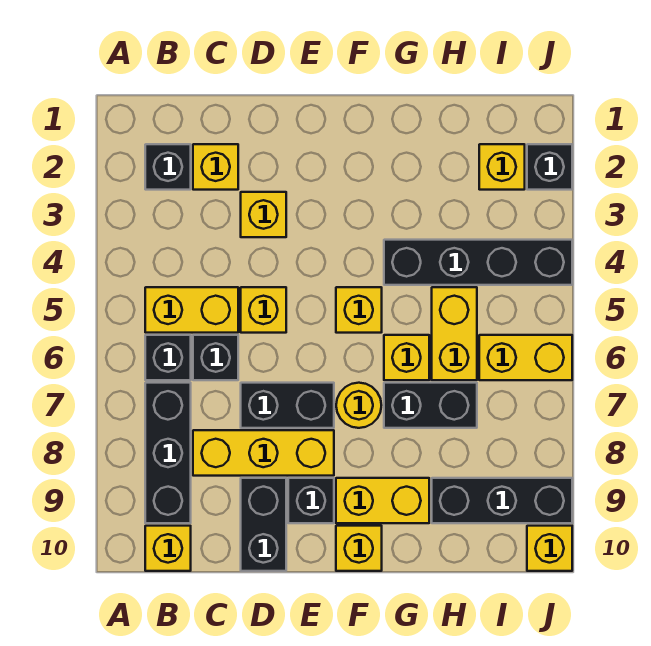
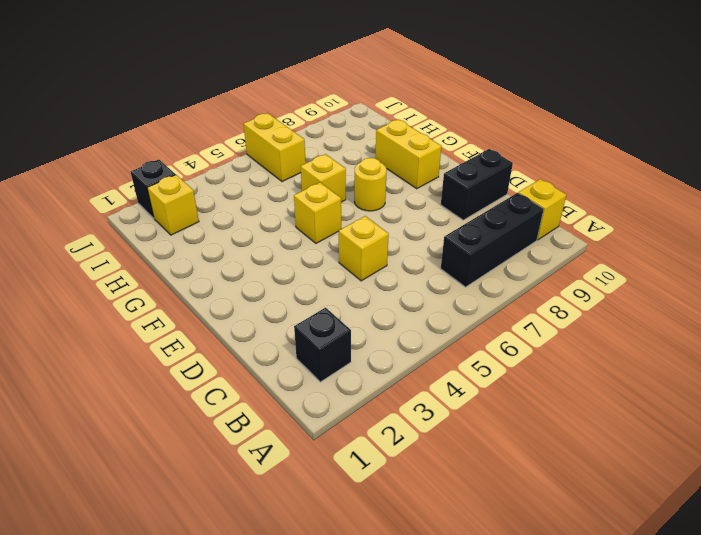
none -> yellow 1x2 brick [145,287,238,333]
none -> black 1x1 brick [145,335,191,380]
none -> yellow 1x1 brick [193,144,238,190]

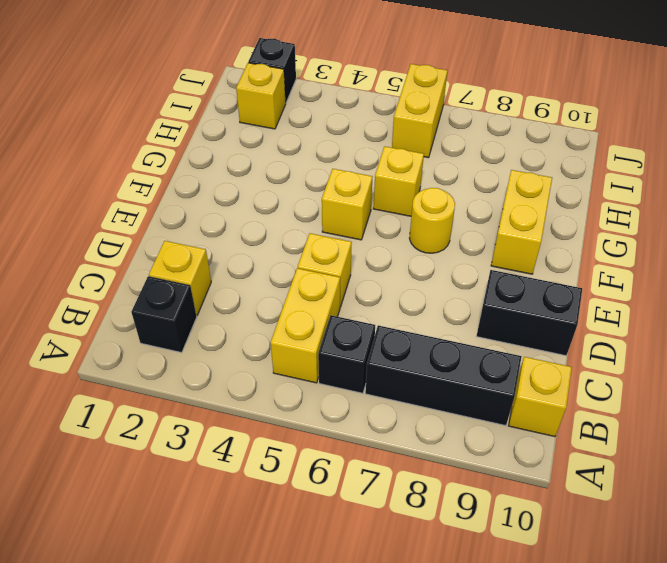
none -> black 1x1 brick [193,335,238,380]
none -> yellow 1x3 brick [193,430,334,476]
none -> yellow 1x1 brick [241,192,286,237]

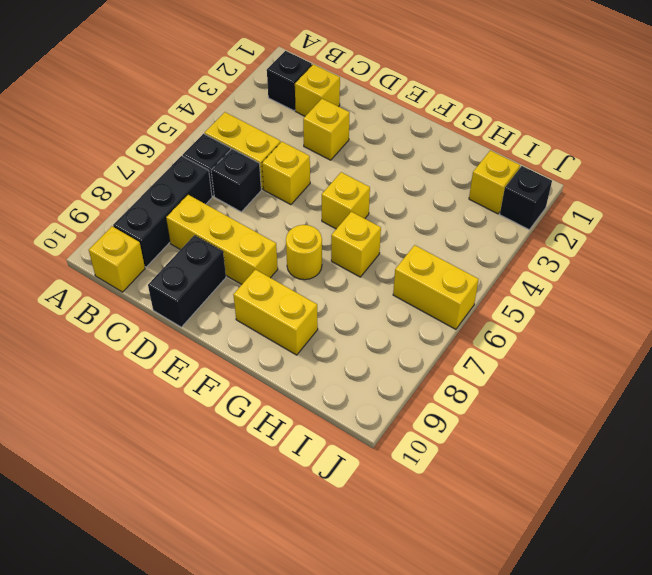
none -> black 1x2 brick [241,383,334,428]
none -> black 1x1 brick [288,478,334,523]
none -> yellow 1x1 brick [336,526,382,571]

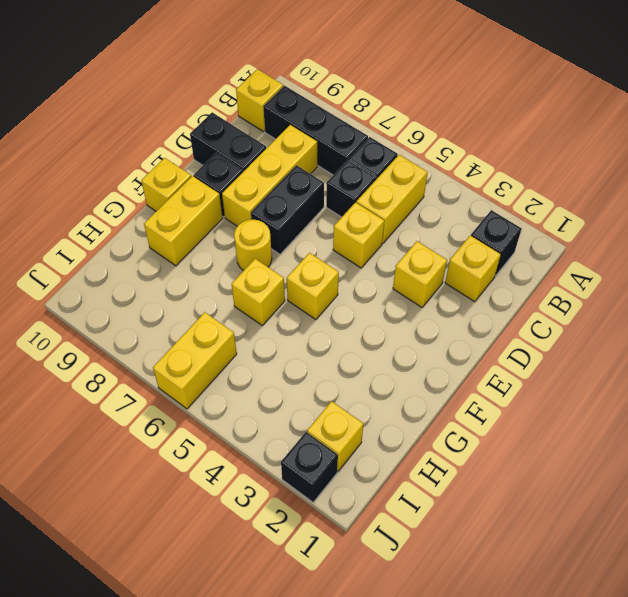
none -> black 1x4 brick [384,240,572,285]
none -> black 1x2 brick [384,383,477,428]
none -> yellow 1x2 brick [432,287,477,380]

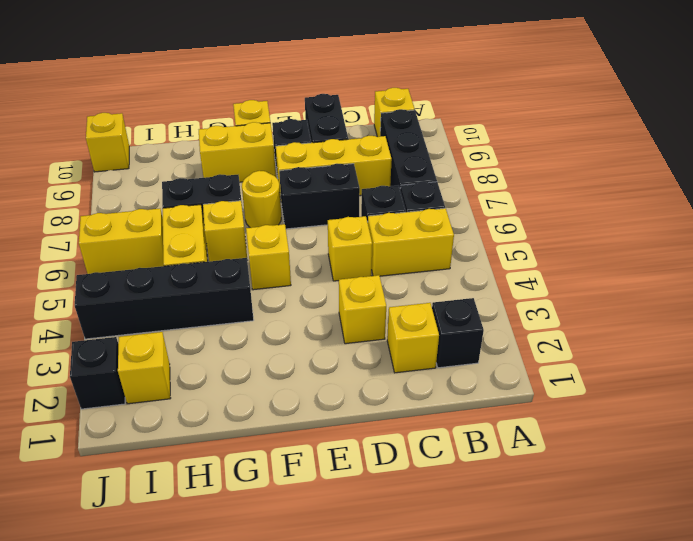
none -> black 1x3 brick [432,478,572,523]

